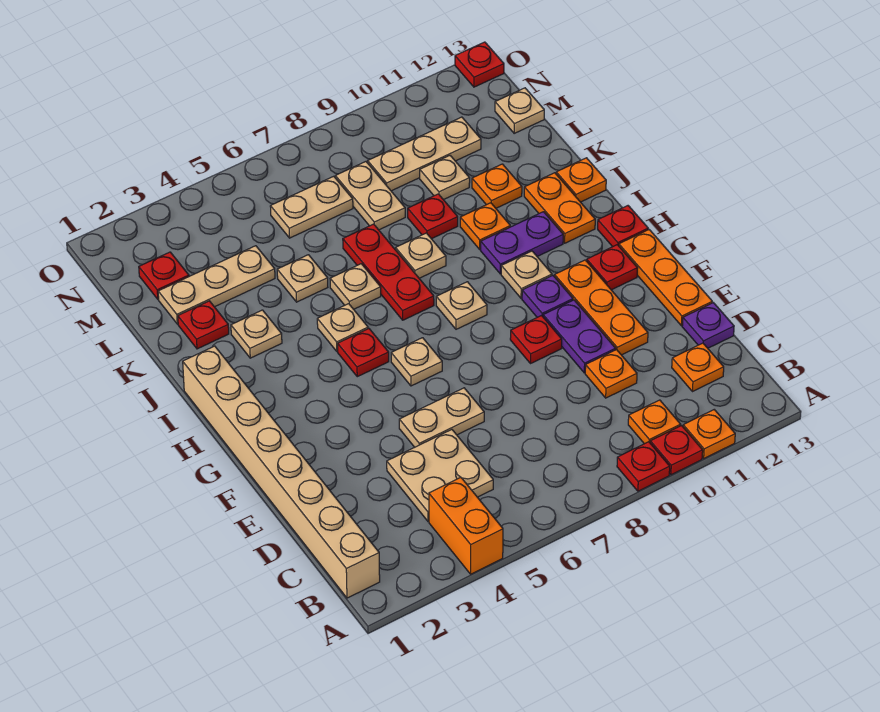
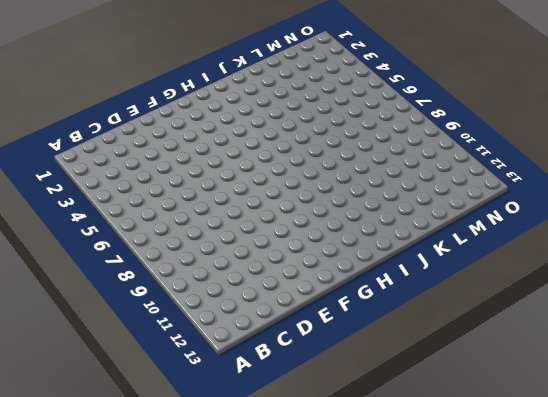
none -> orange 1x2 brick [429,478,503,574]
none -> red 1x1 plate [617,442,670,491]
none -> red 1x1 plate [650,426,703,475]
none -> orange 1x1 plate [683,410,735,458]

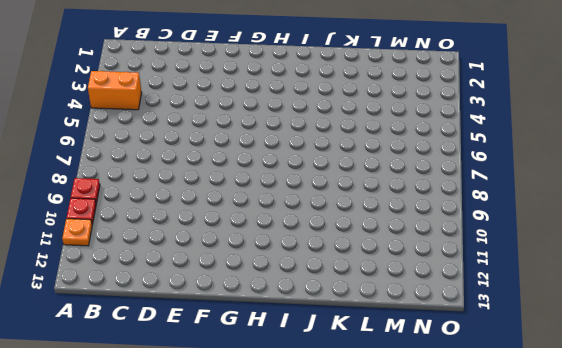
none -> tan 1x8 brick [183,346,380,598]
none -> orange 1x1 plate [628,400,681,444]
none -> tan 2x2 plate [387,430,493,521]
none -> orange 1x1 plate [672,343,724,392]

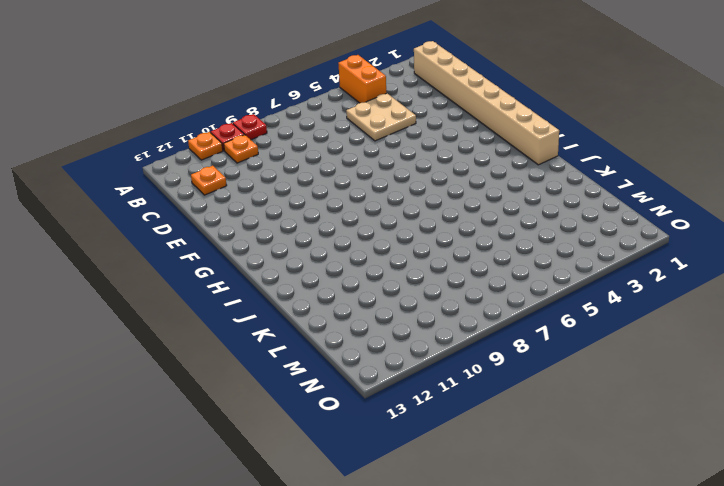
none -> orange 1x1 plate [585,350,637,398]
none -> purple 1x1 plate [682,303,734,348]
none -> tan 1x2 plate [399,388,484,447]
none -> purple 1x2 plate [543,300,616,373]

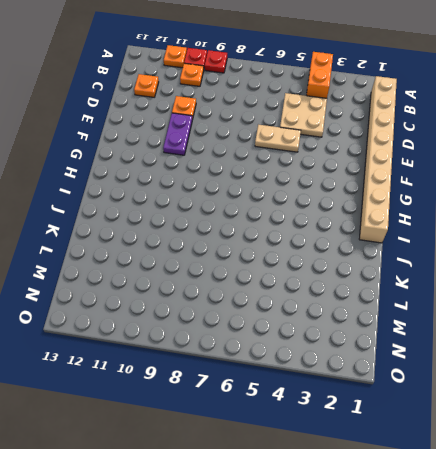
none -> purple 1x1 plate [682,303,734,348]
none -> orange 1x3 plate [555,260,648,355]
none -> orange 1x3 plate [619,230,712,326]
none -> red 1x1 plate [510,316,562,364]

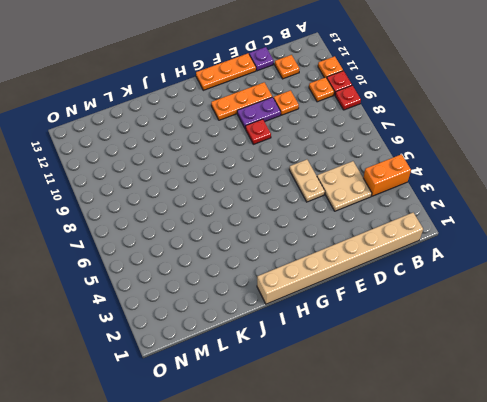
none -> tan 1x1 plate [391,338,442,386]
none -> purple 1x1 plate [522,276,573,317]
none -> red 1x1 plate [587,245,637,290]
none -> red 1x1 plate [338,329,389,377]

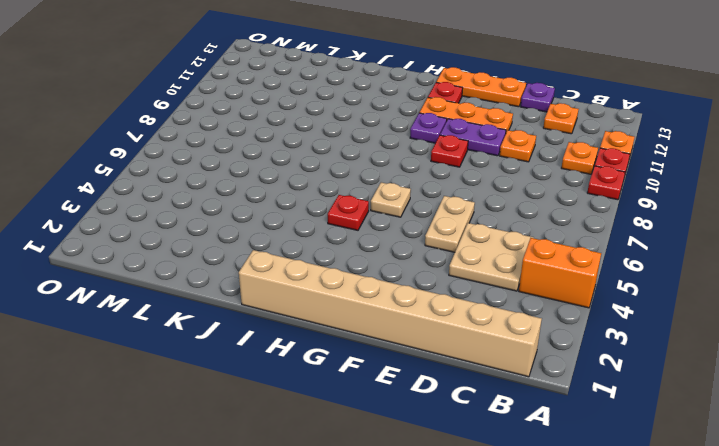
none -> tan 1x1 plate [436,282,487,329]
none -> tan 1x1 plate [501,251,552,298]
none -> red 1x1 plate [598,206,648,247]
none -> tan 1x1 plate [317,304,368,352]

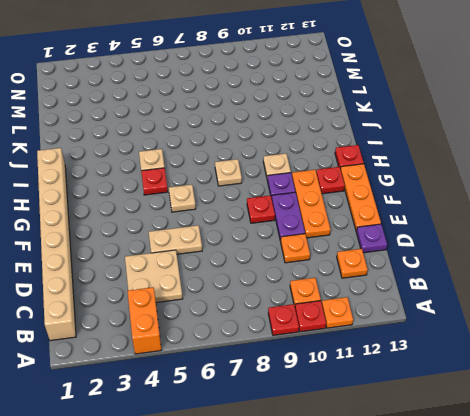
none -> red 1x3 plate [343,224,434,320]
none -> purple 1x2 plate [481,212,563,274]
none -> orange 1x2 plate [524,173,595,243]
none -> tan 1x1 plate [231,310,282,358]

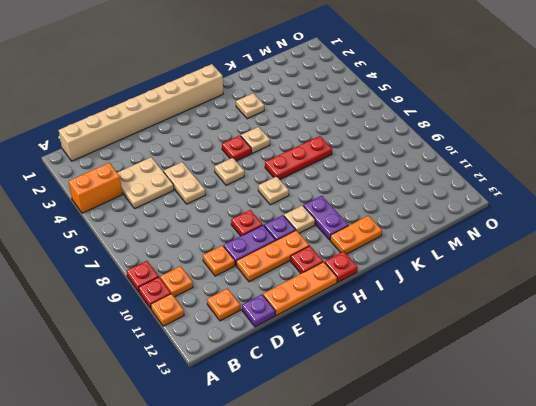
none -> tan 1x1 plate [330,264,381,309]
none -> tan 1x1 plate [396,233,446,278]
none -> orange 1x1 plate [460,203,510,249]
none -> orange 1x1 plate [556,158,606,202]

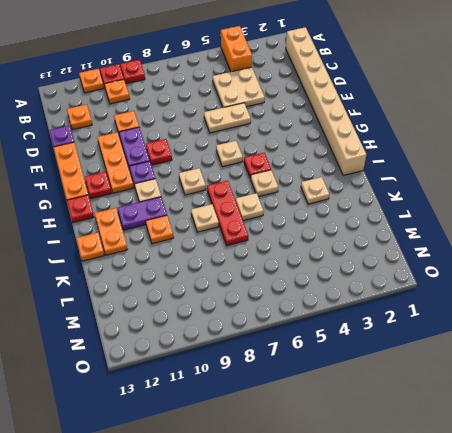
none -> red 1x1 plate [178,301,229,349]
none -> tan 1x1 plate [277,255,328,302]
none -> red 1x1 plate [408,194,458,239]
none -> orange 1x1 plate [472,164,522,208]

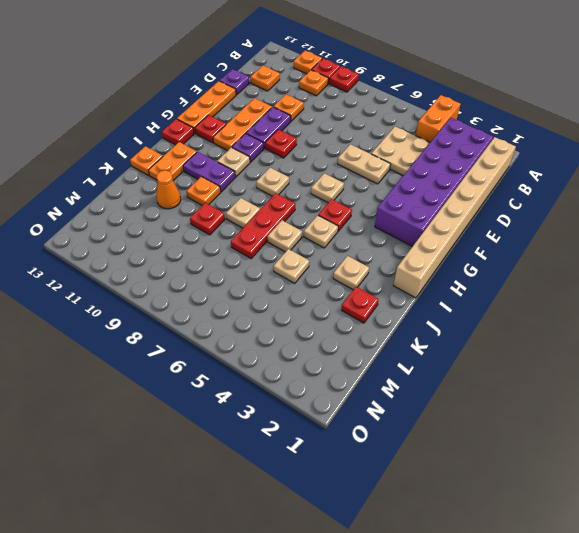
purple 2x6 brick [375,118,493,247] -> none
orange 1x1 cone [156,170,181,209] -> orange 1x1 plate [472,164,522,208]
none -> tan 1x3 plate [158,246,275,324]
none -> tan 1x2 plate [335,162,405,230]
none -> tan 1x1 plate [420,156,470,200]
none -> red 1x1 plate [139,252,189,299]

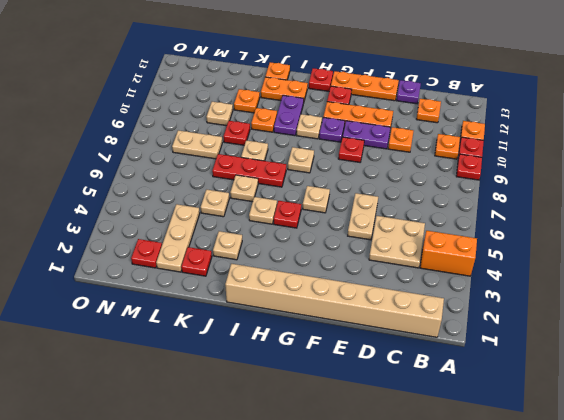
none -> tan 1x2 plate [270,176,353,238]
none -> tan 1x3 plate [368,117,481,191]
none -> tan 1x1 plate [495,88,544,133]
none -> red 1x1 plate [455,42,504,87]

